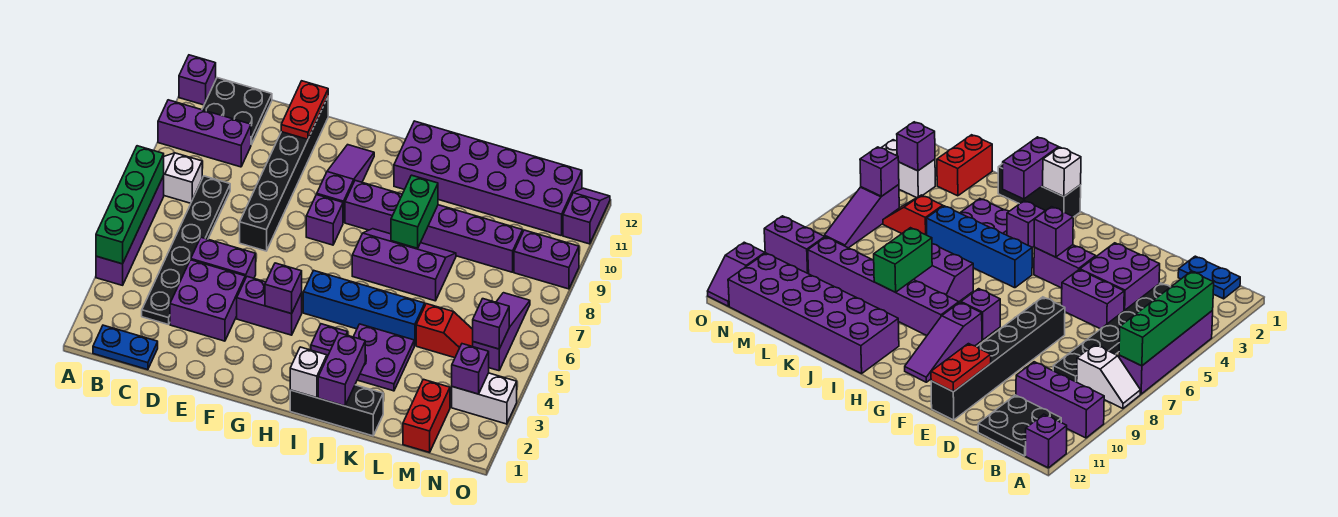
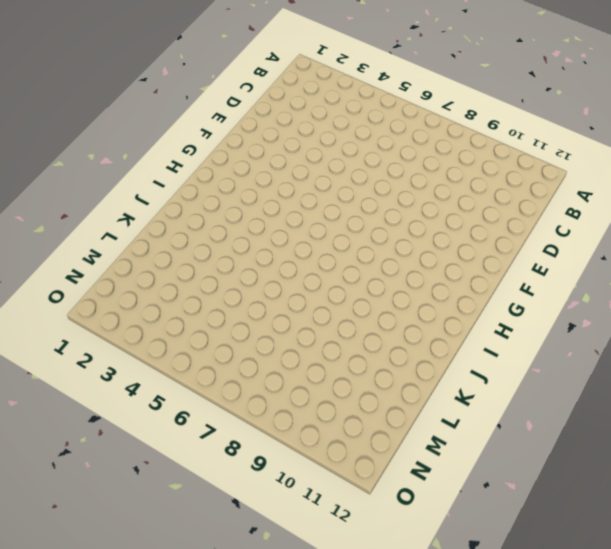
none -> purple 1x4 brick [96,176,164,285]
none -> white 1x2 slope [164,153,202,203]
none -> purple 1x3 brick [158,100,251,167]
none -> purple 1x1 brick [179,55,216,105]

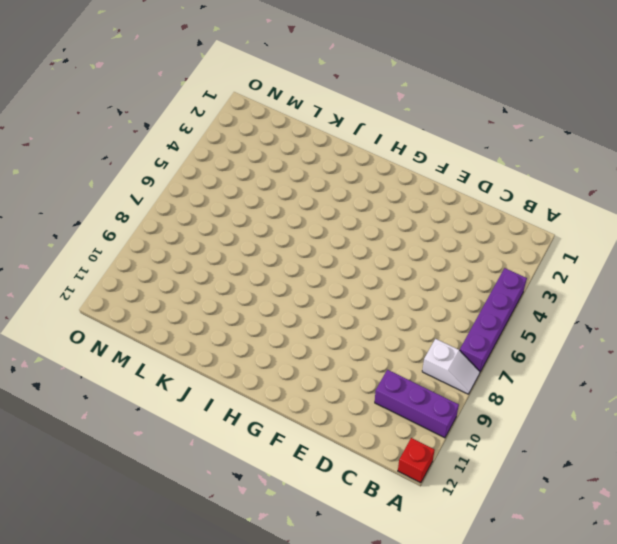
red 1x1 brick [398,438,435,483] -> purple 1x1 brick [179,55,216,105]
none -> blue 1x2 plate [93,325,158,370]
none -> black 2x2 plate [202,78,272,144]
none -> black 1x6 plate [142,176,230,325]
none -> purple 2x2 brick [170,260,245,341]

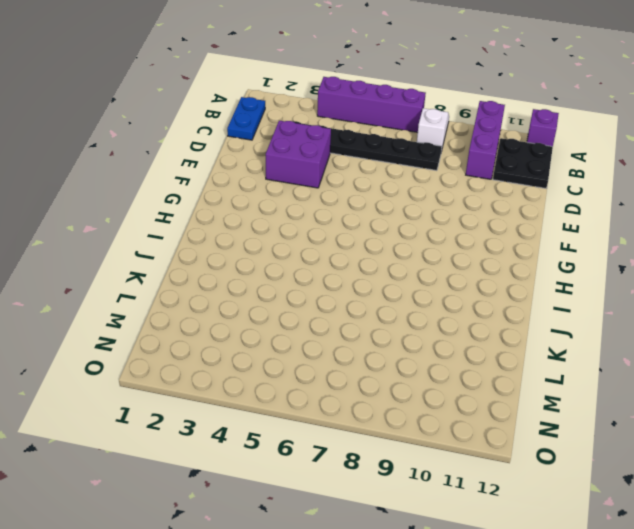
none -> purple 1x2 brick [191,237,256,278]
none -> black 1x6 brick [240,97,328,251]
none -> purple 1x2 brick [237,277,302,335]
none -> purple 1x1 brick [306,195,343,245]

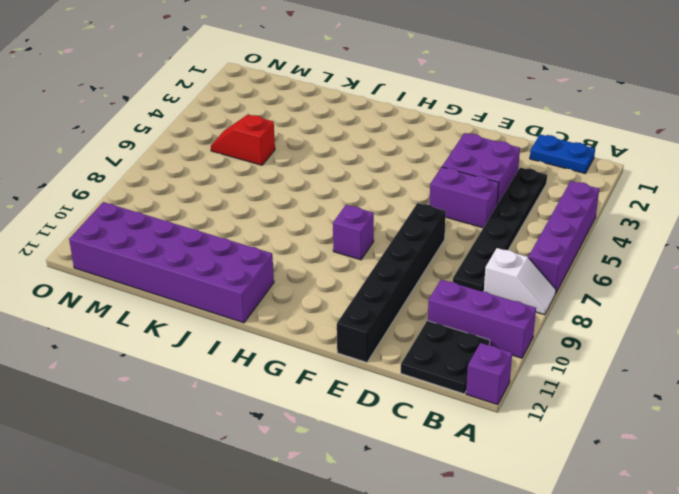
none -> purple 1x2 brick [237,277,302,335]
none -> purple 1x3 slope [317,145,374,223]
none -> blue 1x4 brick [303,270,425,346]
none -> purple 1x6 brick [345,180,523,272]

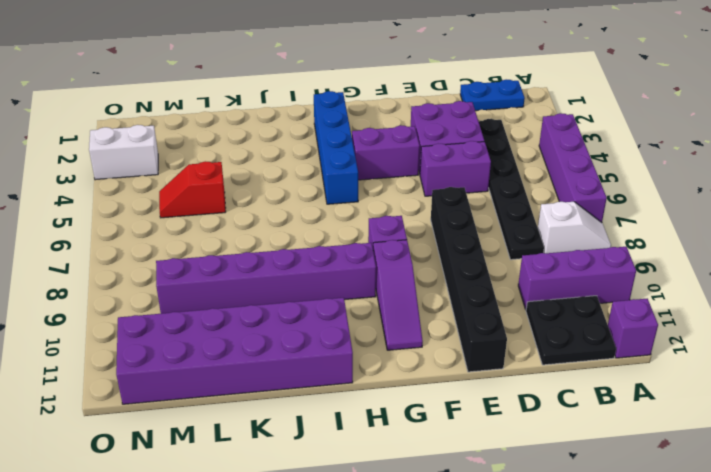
blue 1x4 brick [314,91,358,204] -> blue 1x4 brick turned to [303,270,425,346]
none -> black 1x3 brick [290,385,383,436]
none -> purple 1x1 brick [311,324,348,357]
none -> purple 2x3 slope [352,229,456,301]
none -> purple 2x2 plate [354,324,414,391]

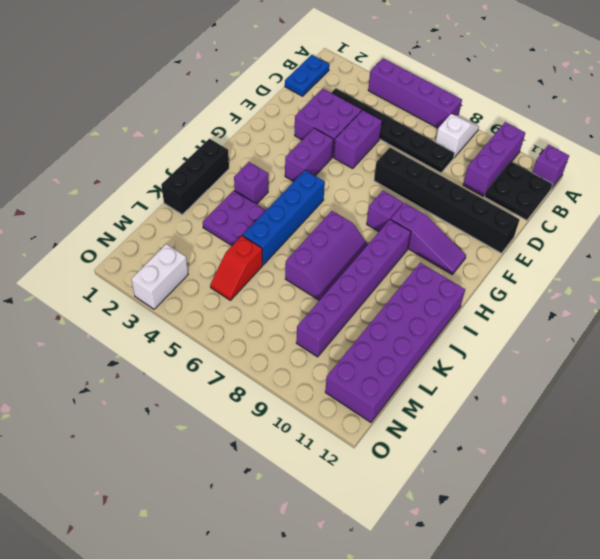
none -> red 1x2 brick [403,379,450,452]
none -> purple 1x3 slope [473,293,530,371]
none -> purple 1x2 brick [514,230,579,289]
none -> purple 1x2 slope [563,188,610,244]

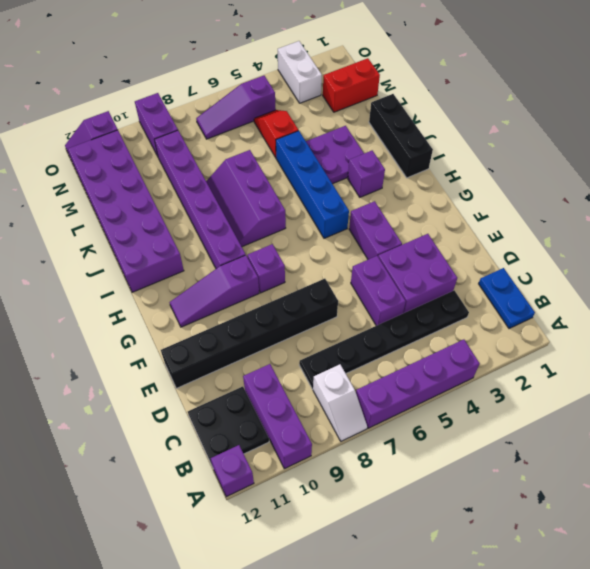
none -> green 1x4 brick [96,146,164,264]
none -> red 1x2 plate [281,81,328,139]
none -> purple 1x1 brick [265,263,302,314]
none -> white 1x1 brick [290,347,327,398]

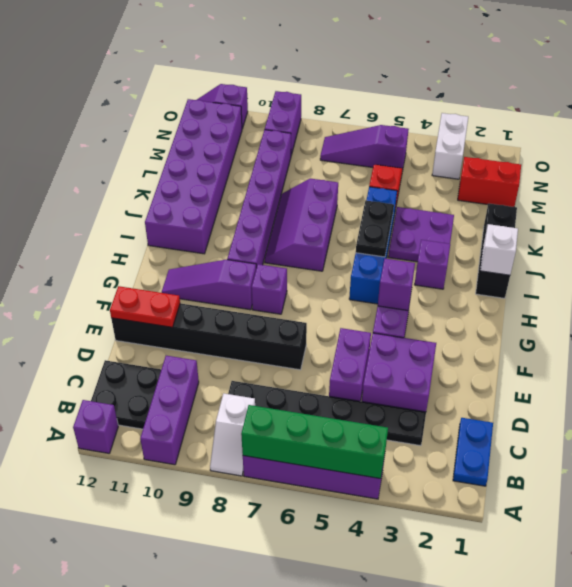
black 1x2 plate [356,201,394,257] -> none
none -> purple 1x2 brick [318,333,365,406]
none -> green 1x2 brick [391,175,438,248]
none -> purple 1x1 brick [452,344,489,394]
none -> purple 1x1 brick [473,299,509,349]

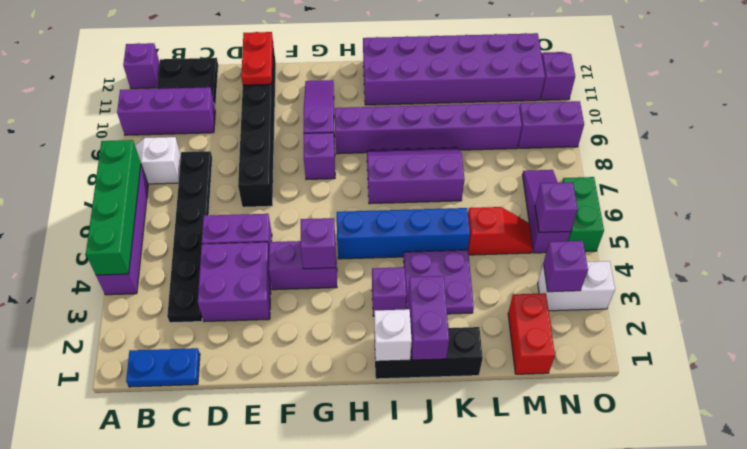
green 1x2 brick [562,177,604,252] -> green 1x2 brick moved to [391,175,438,248]

